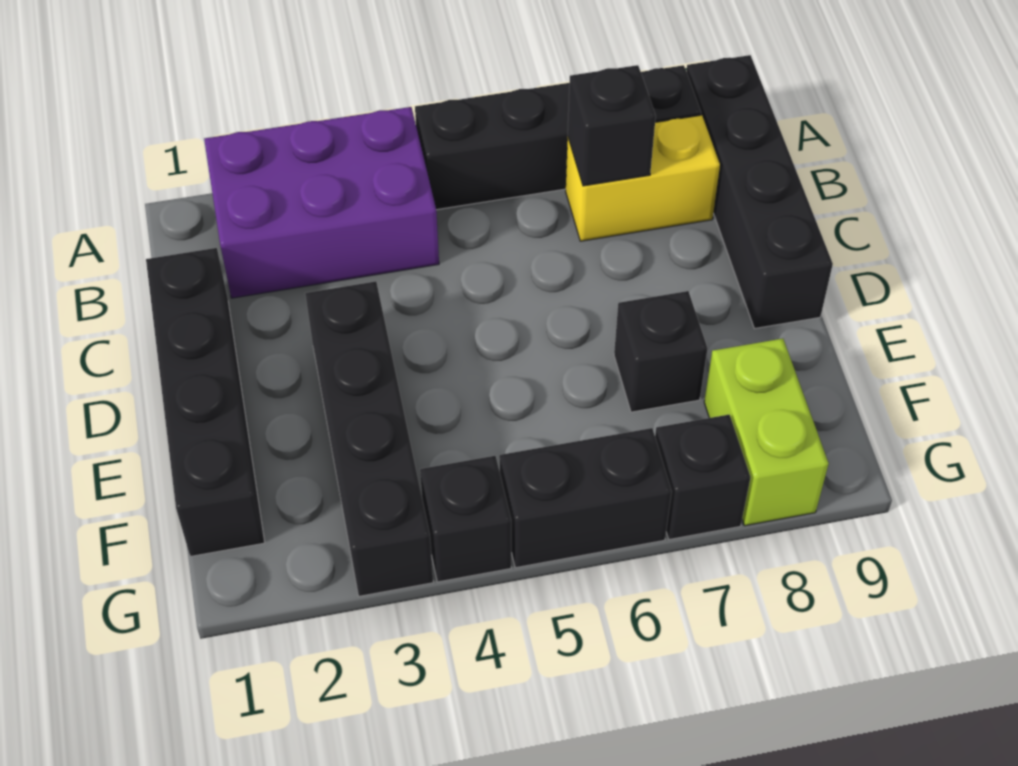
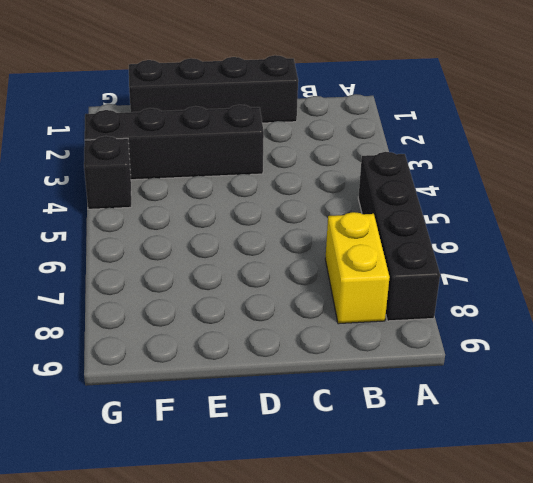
none -> purple 2x3 brick [204,107,439,298]
none -> black 1x4 brick [686,55,833,329]
none -> black 1x1 brick [614,291,707,412]

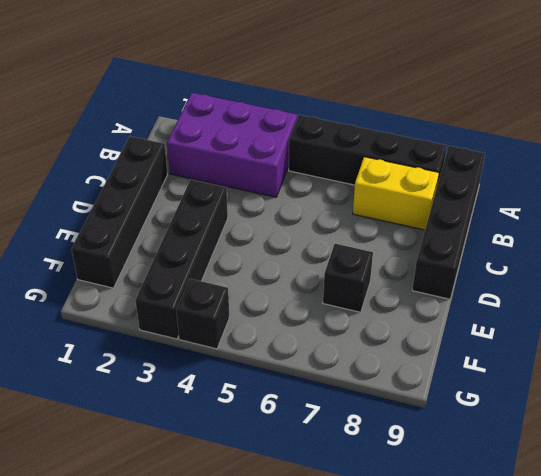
none -> lime 1x2 brick [704,339,829,526]
none -> black 1x2 brick [499,428,672,568]
none -> black 1x1 brick [655,415,751,540]

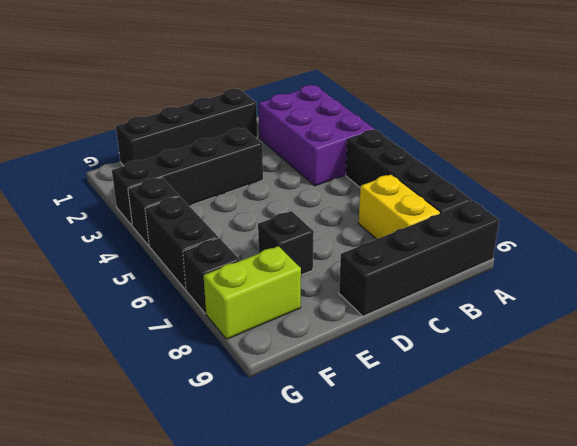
none -> black 1x1 brick [568,65,656,186]

